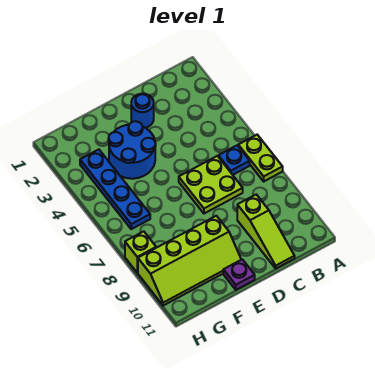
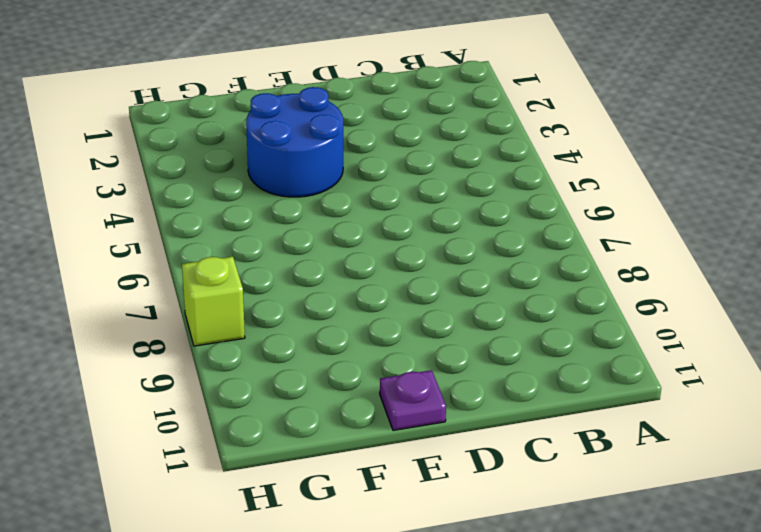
none -> lime 1x2 plate [238,135,283,181]
none -> blue 1x1 plate [218,145,250,175]

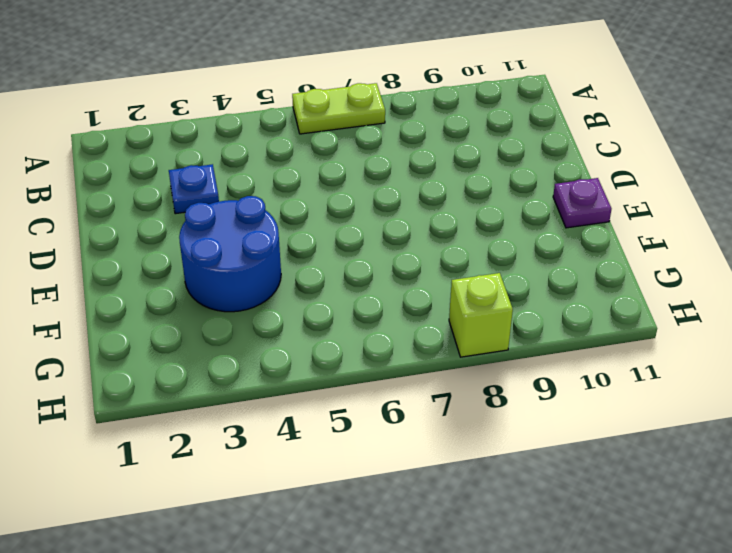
blue 1x1 plate [169,164,219,214] -> blue 1x1 plate moved to [218,145,250,175]
none -> lime 2x2 plate [179,156,243,214]
none -> lime 1x3 slope [237,195,295,268]

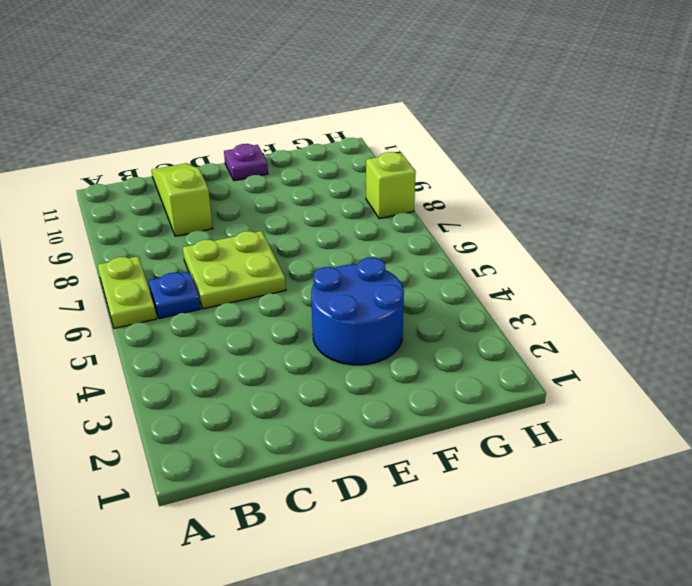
none -> blue 1x1 round brick [131,94,154,128]
none -> lime 2x4 slope [138,216,241,306]

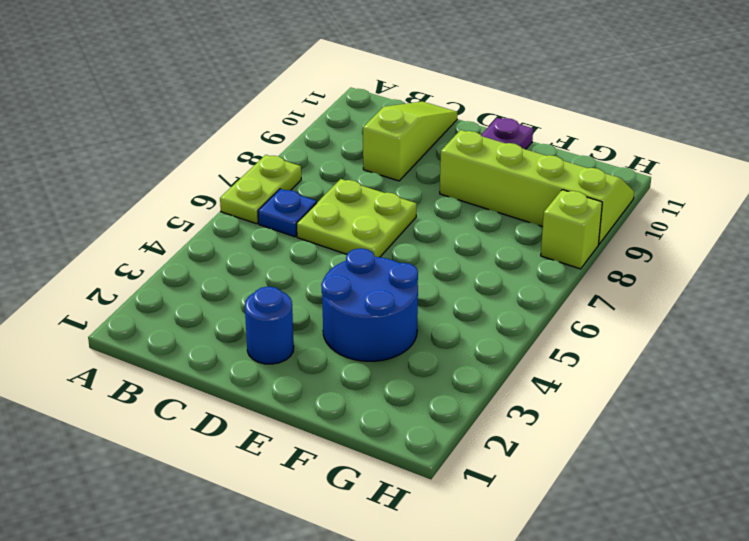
none -> blue 1x4 plate [80,150,150,229]

